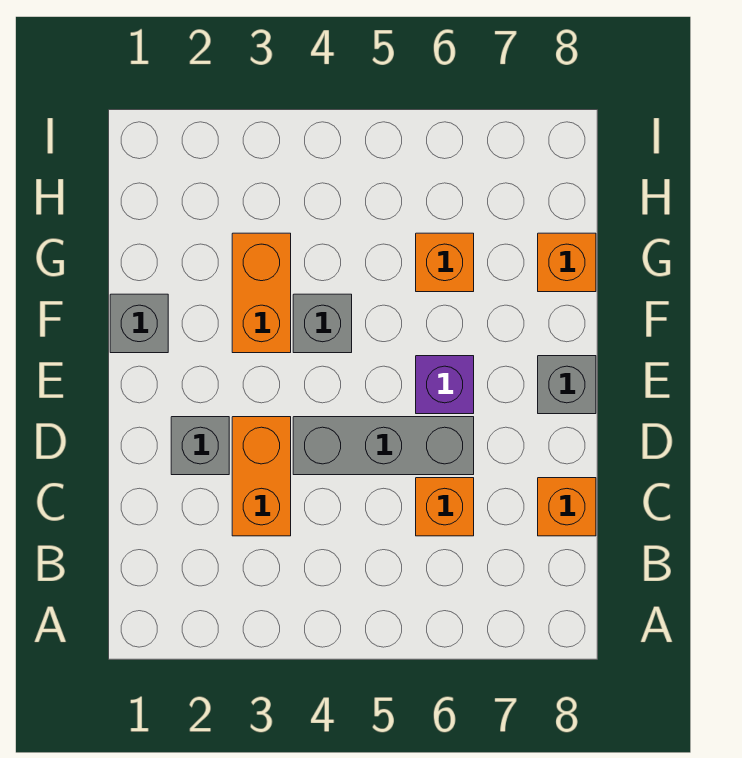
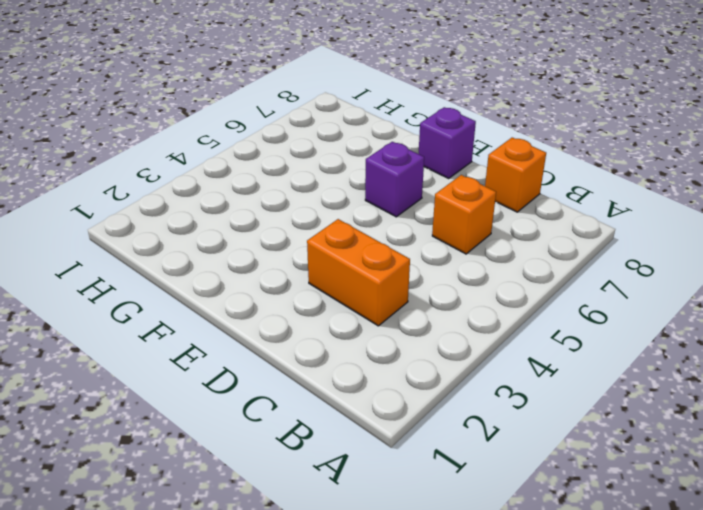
purple 1x1 brick [419,107,476,178] -> grey 1x1 brick [538,356,596,414]
none -> grey 1x1 brick [171,417,229,475]
none -> grey 1x3 brick [293,417,474,475]
none -> grey 1x1 brick [110,294,168,353]

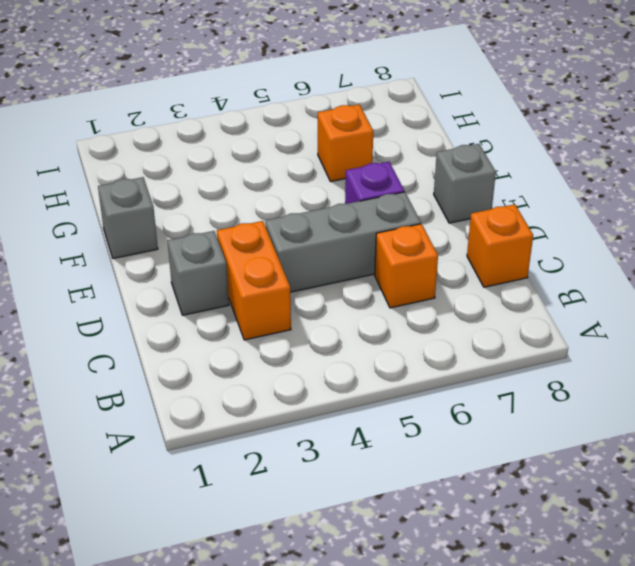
none -> orange 1x2 brick [232,233,291,353]
none -> grey 1x1 brick [293,294,352,353]
none -> orange 1x1 brick [538,233,596,292]

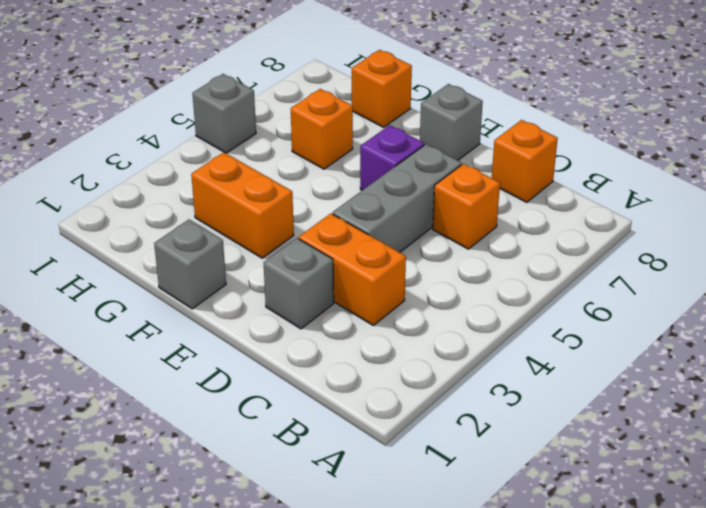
grey 1x1 brick [192,74,256,153] -> grey 1x1 brick moved to [293,294,352,353]

